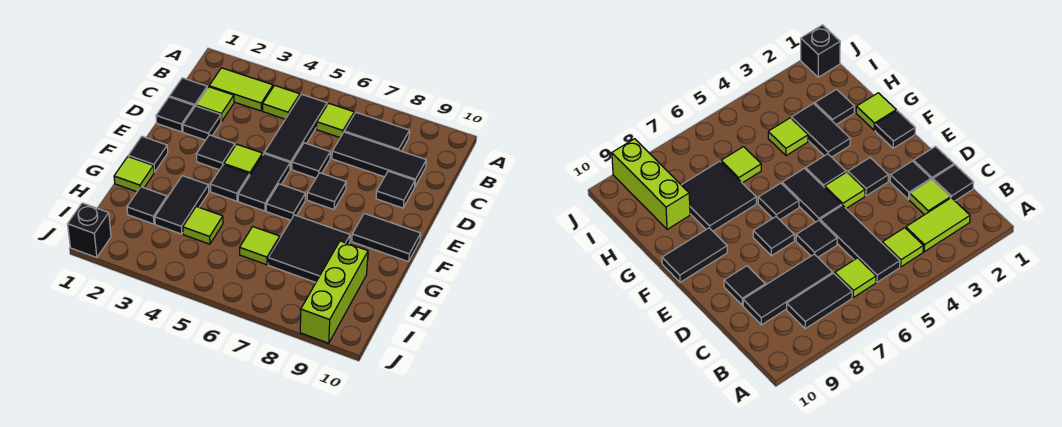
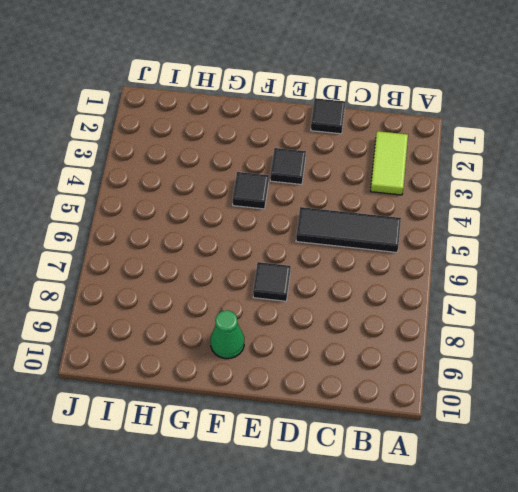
green 1x1 cone [210,310,244,359] -> black 1x2 tile [352,213,421,262]
none -> lime 1x1 tile [263,85,300,119]
none -> lime 1x1 tile [317,103,354,137]
none -> black 1x2 tile [344,113,410,151]

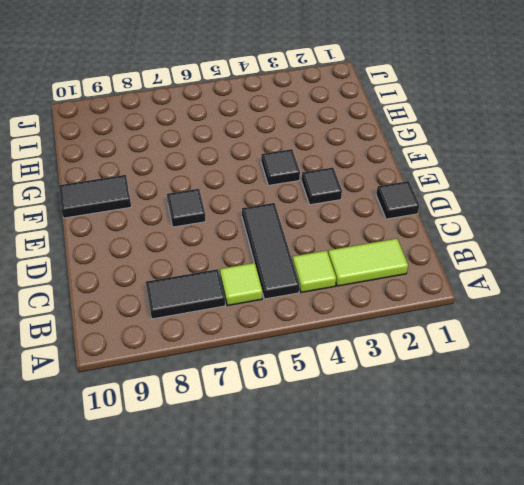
none -> black 1x1 tile [170,78,207,107]
none -> lime 1x1 tile [196,87,234,121]
none -> black 1x3 tile [332,132,426,186]

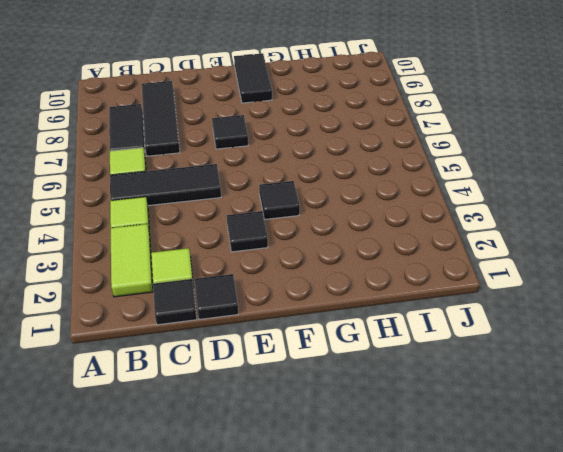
none -> black 1x1 tile [183,106,221,140]
none -> black 1x1 tile [292,143,330,178]
none -> black 1x1 tile [376,171,415,208]

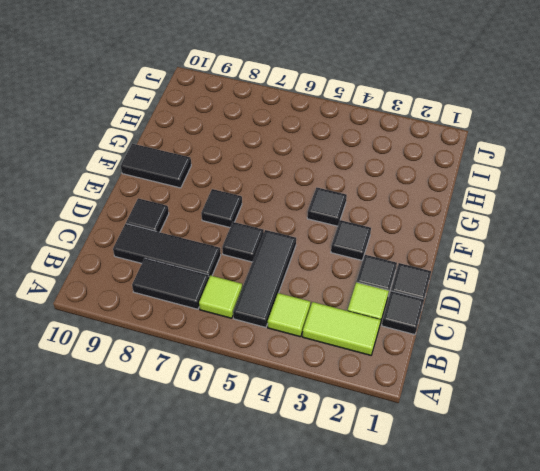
none -> lime 1x1 tile [224,144,262,175]
none -> black 1x2 tile [238,154,290,211]
none -> black 1x1 tile [128,136,168,172]

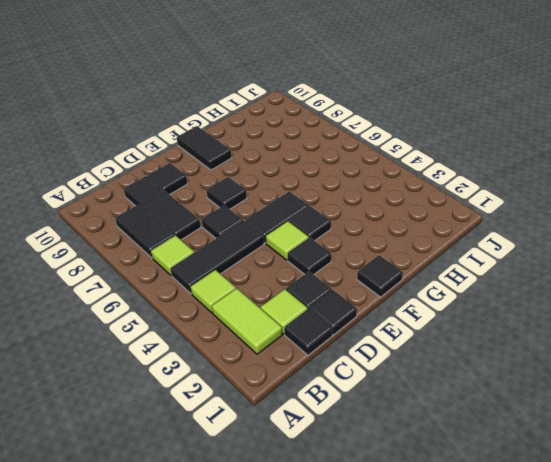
none -> black 1x1 tile [266,184,306,220]
none -> lime 1x1 tile [114,157,154,192]
none -> black 1x2 tile [155,176,209,234]

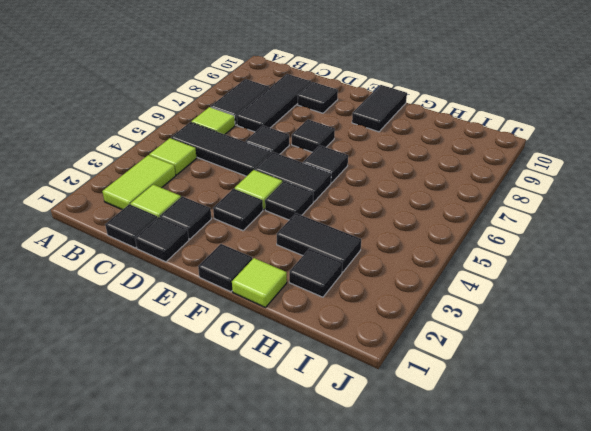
none -> black 2x2 tile [268,215,350,282]
none -> lime 1x1 tile [183,207,223,244]
none -> lime 1x1 tile [240,227,280,265]

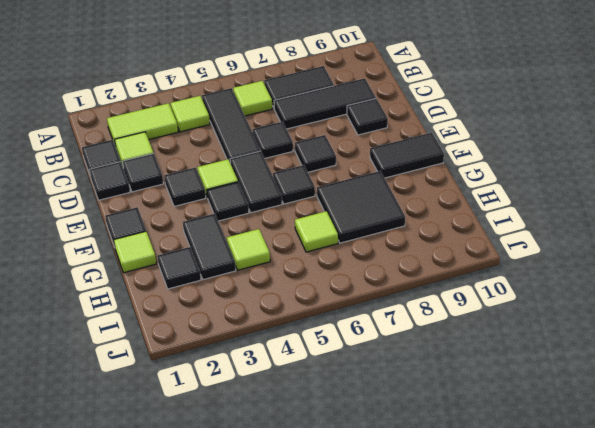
none -> lime 1x3 brick [300,241,368,343]
none -> black 1x1 brick [68,203,111,258]

